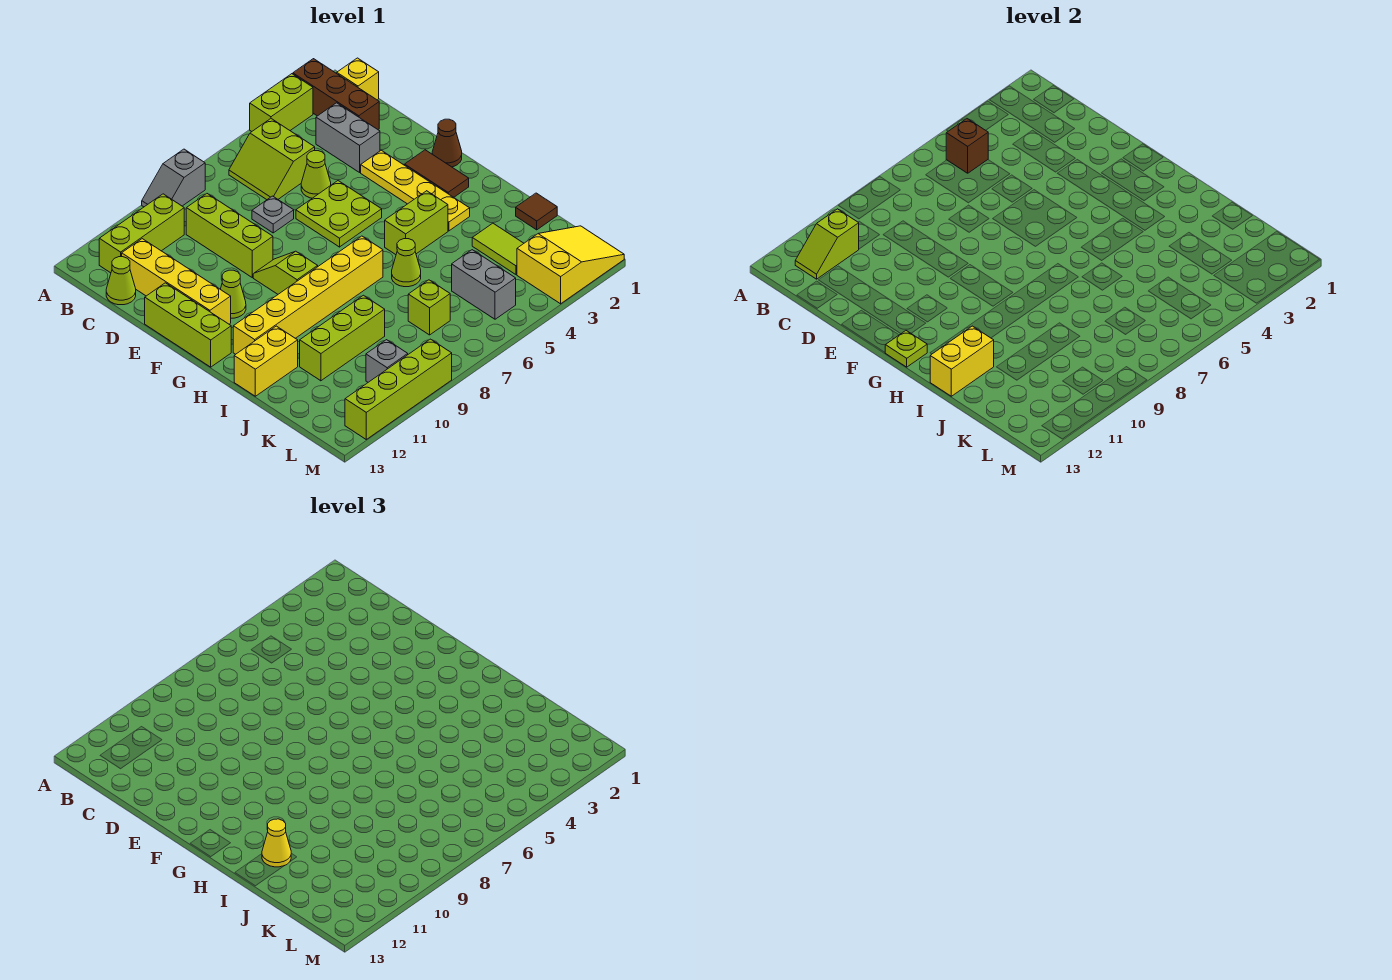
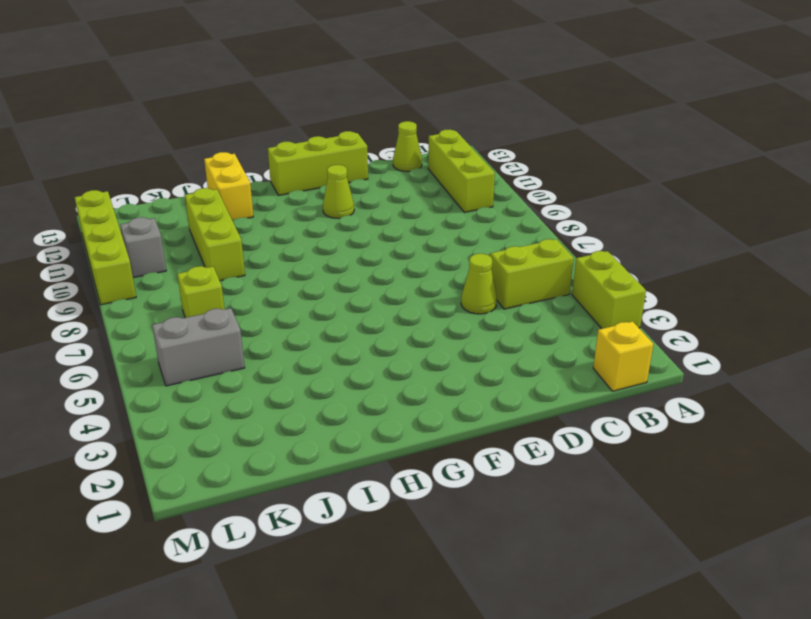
none -> brown 1x3 brick [293,59,379,129]
none -> grey 1x2 slope [142,149,205,207]
none -> grey 1x2 brick [316,103,380,172]
none -> lime 1x3 brick [186,194,273,278]

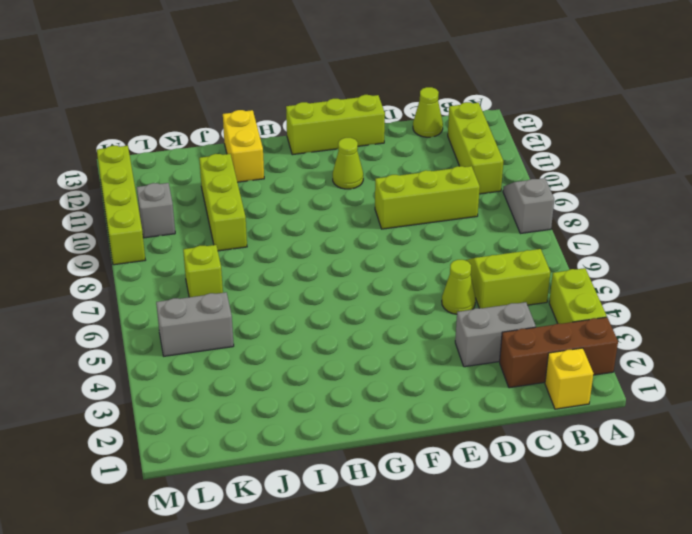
none -> yellow 1x4 brick [122,239,231,324]
none -> grey 1x1 plate [252,196,294,233]
none -> yellow 1x4 plate [361,150,470,231]
none -> lime 2x2 plate [296,181,382,247]

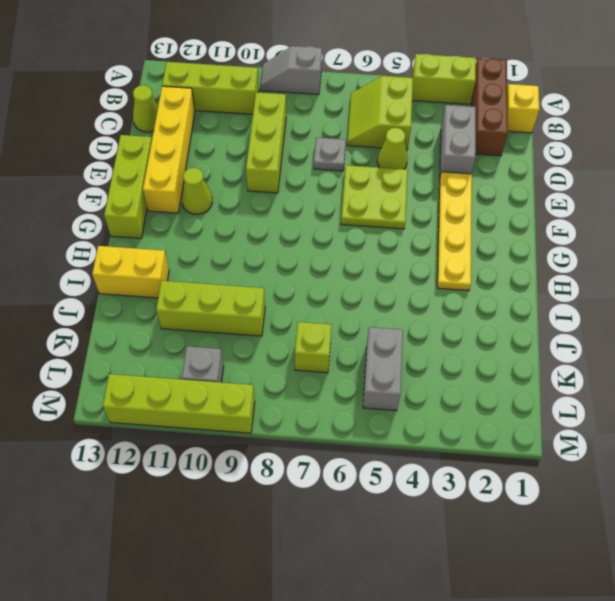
none -> brown 1x1 cone [432,119,462,167]
none -> brown 1x2 tile [405,150,469,197]
none -> lime 1x2 slope [253,251,318,294]
none -> lime 1x2 brick [385,191,448,255]

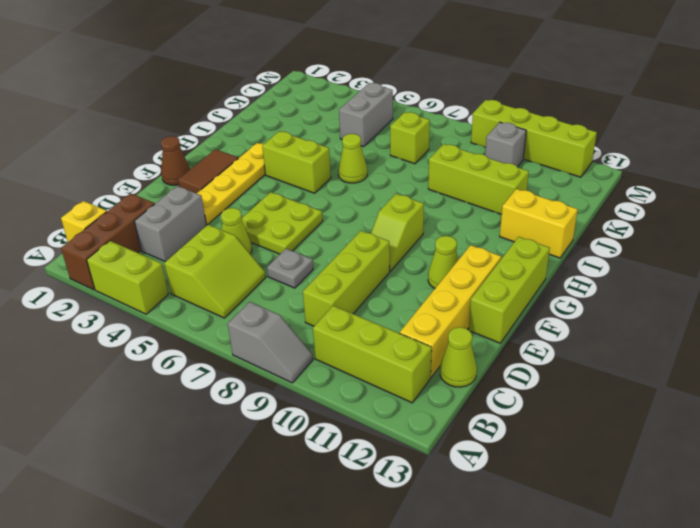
none -> yellow 1x6 brick [233,236,383,354]
none -> brown 1x1 tile [516,193,557,230]
none -> lime 1x2 tile [472,223,524,274]
none -> yellow 2x3 slope [517,226,624,304]

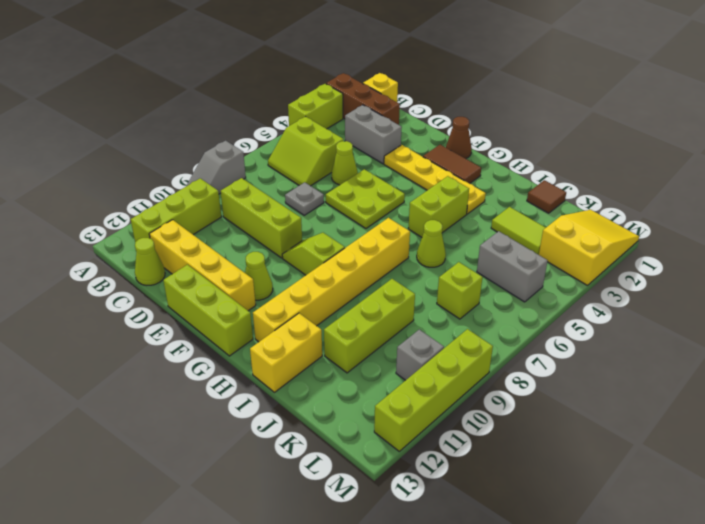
none -> brown 1x1 brick [946,119,988,173]
none -> lime 1x2 slope [795,209,859,279]
none -> lime 1x1 plate [885,331,927,367]
none -> yellow 1x2 brick [930,326,994,396]

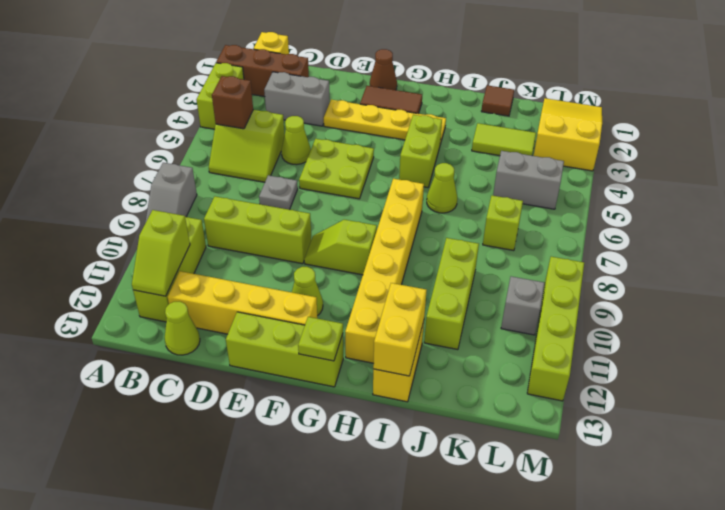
none -> yellow 1x1 cone [262,819,291,867]

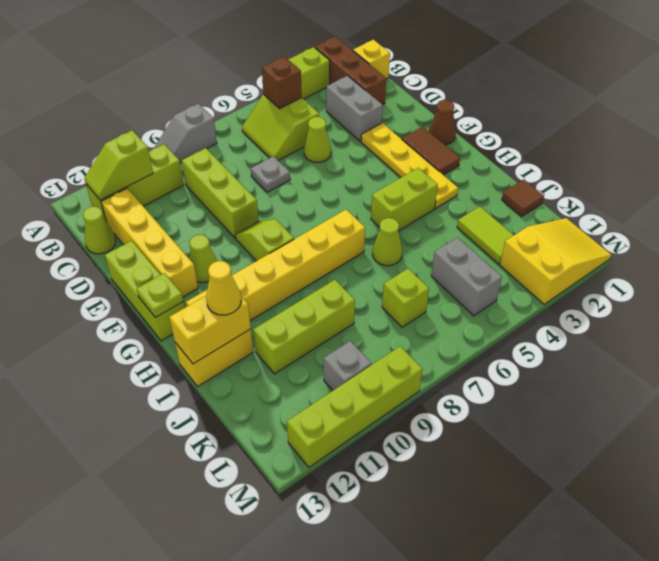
none -> lime 2x2 plate [296,181,382,247]

